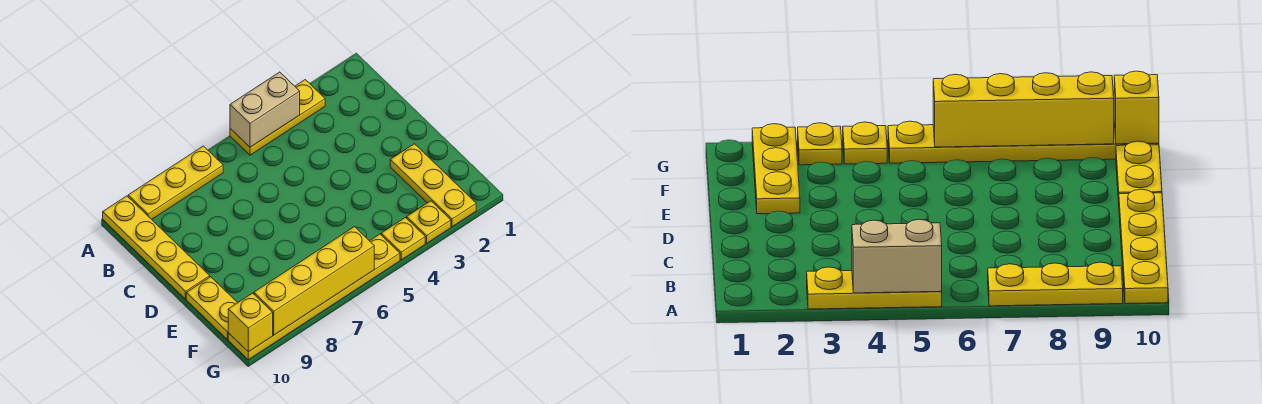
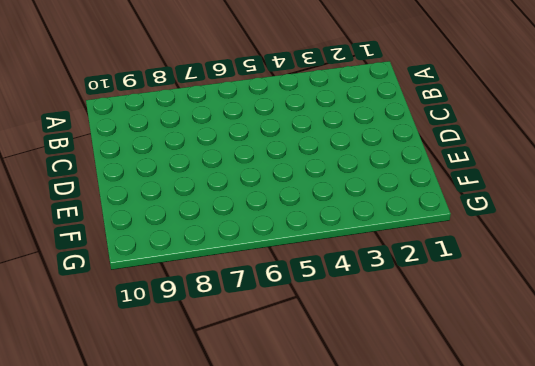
none -> yellow 1x3 plate [230,80,325,155]
none -> yellow 1x3 plate [128,146,223,219]

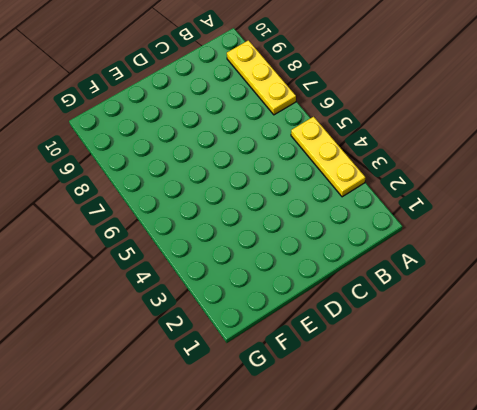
none -> yellow 1x4 plate [103,196,210,299]
none -> yellow 1x3 plate [390,144,476,227]

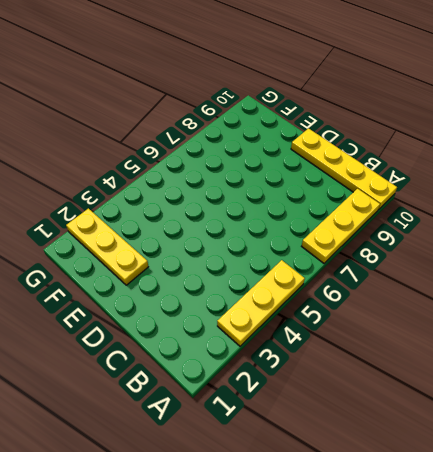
none -> yellow 1x2 plate [186,277,238,339]
none -> yellow 1x1 plate [407,201,451,243]

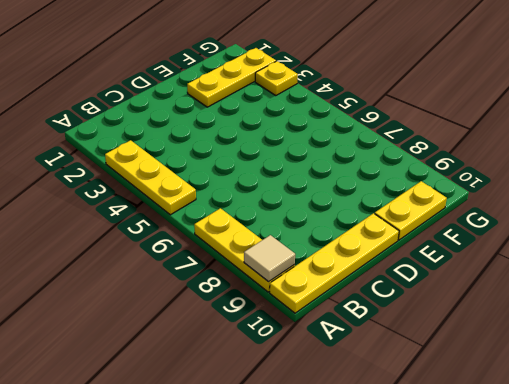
tan 1x1 tile [244,235,295,282] -> none
none -> yellow 1x1 plate [381,218,425,260]
none -> yellow 1x6 plate [228,234,400,360]

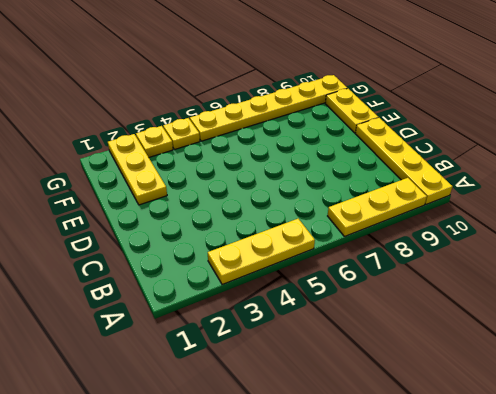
none -> tan 1x2 brick [230,72,300,147]
none -> yellow 1x4 brick [254,227,374,335]

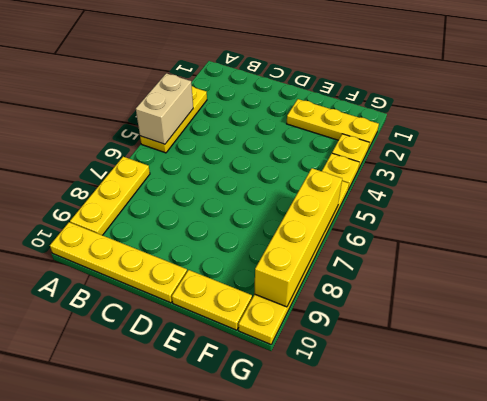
none -> yellow 1x1 brick [228,293,273,352]

